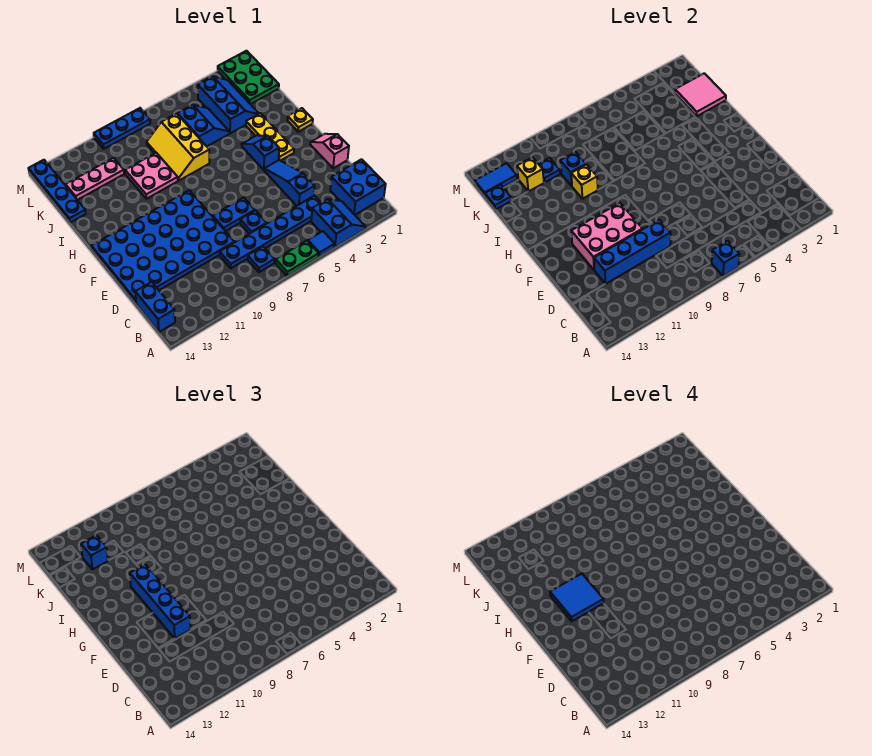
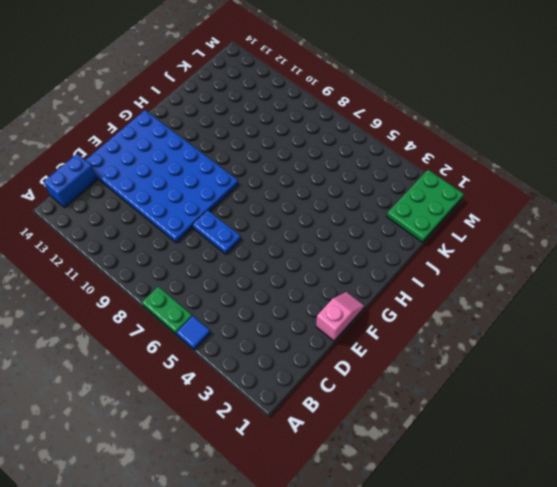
none -> blue 2x2 slope [311,199,366,247]
none -> blue 2x2 brick [330,159,386,215]
none -> blue 1x1 plate [248,246,274,272]
none -> blue 1x6 plate [220,196,321,268]

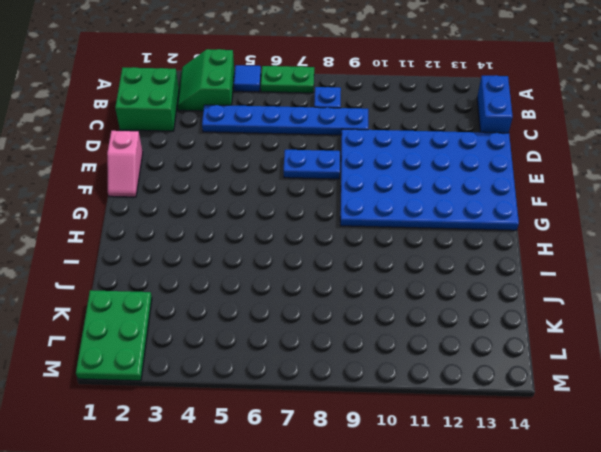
green 2x2 slope [177,49,235,111] -> blue 2x2 slope [311,199,366,247]
green 2x2 brick [115,67,179,131] -> blue 2x2 brick [330,159,386,215]
none -> blue 1x3 slope [264,160,315,206]
none -> blue 1x1 plate [240,211,267,234]
none -> yellow 1x3 plate [246,113,294,161]
none -> blue 1x2 slope [242,135,279,170]

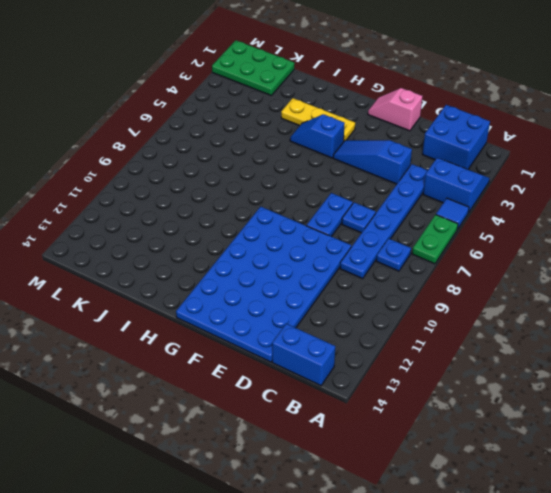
none -> yellow 1x1 plate [287,108,313,132]
none -> yellow 2x3 slope [147,114,209,181]
none -> pink 2x2 plate [125,153,178,199]
none -> blue 2x3 slope [198,76,259,133]

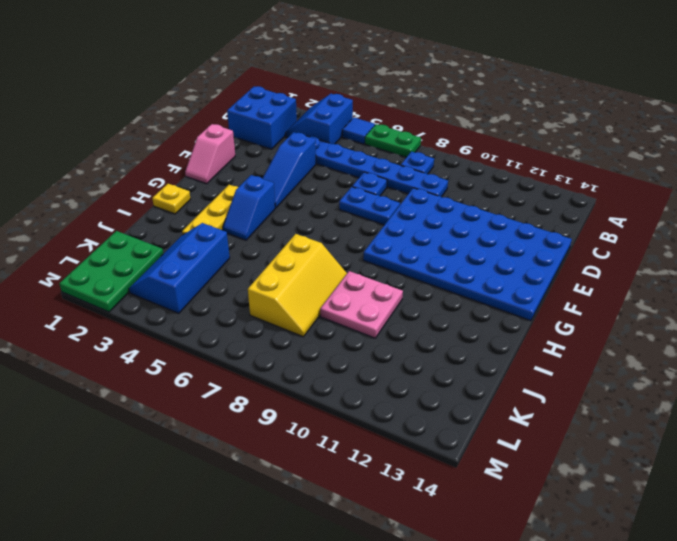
none -> blue 1x2 brick [135,282,175,332]
none -> blue 2x2 slope [178,105,229,146]
none -> blue 1x4 plate [29,160,86,223]
none -> pink 1x3 plate [66,158,124,200]

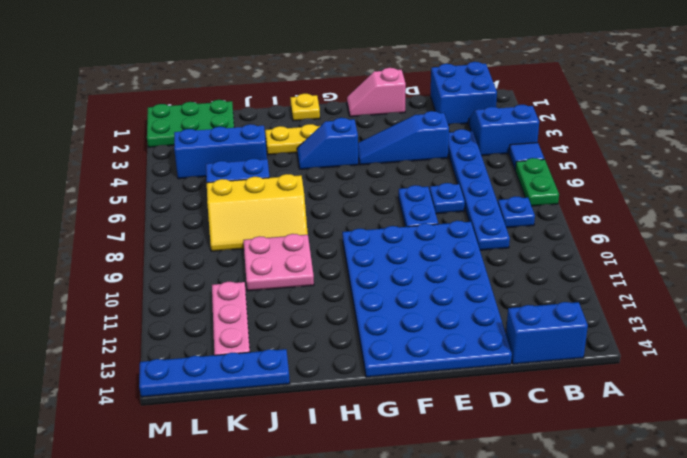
none -> blue 1x3 plate [94,108,150,149]
none -> blue 1x1 brick [712,241,739,276]
none -> blue 1x4 brick [594,220,671,284]
none -> pink 2x3 brick [571,203,642,270]

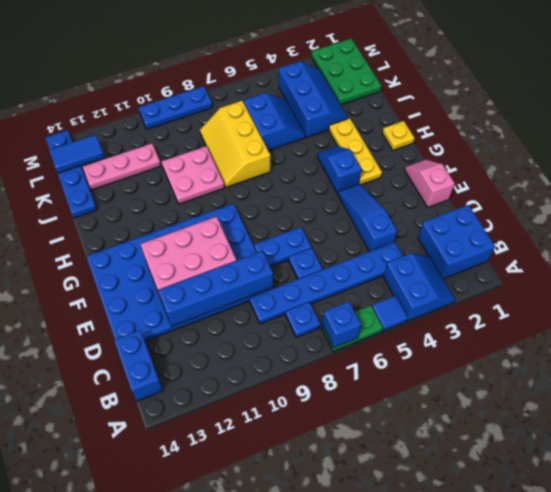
none -> yellow 1x1 brick [571,164,598,199]
none -> pink 2x2 tile [675,73,726,116]
none -> blue 1x1 brick [560,152,586,186]
none -> blue 1x1 plate [539,158,560,182]

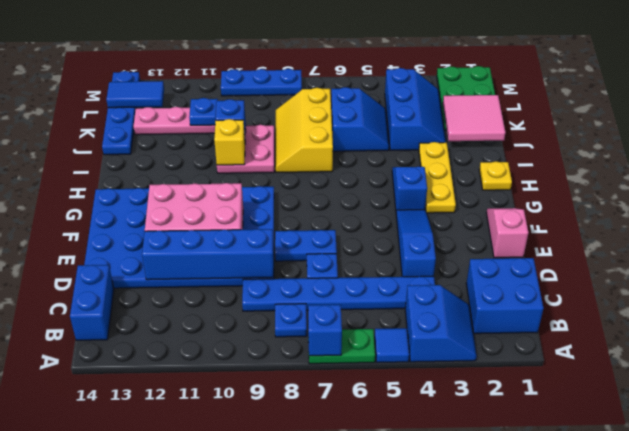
none -> yellow 1x1 brick [517,157,544,191]
none -> blue 1x1 plate [485,185,511,210]
none -> blue 1x4 brick [130,564,190,638]
none -> blue 1x1 brick [81,535,108,569]

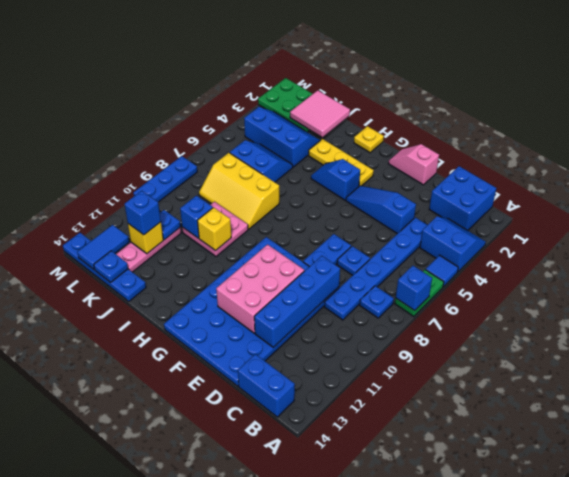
none -> blue 1x4 brick [130,564,190,638]
none -> blue 2x2 tile [550,574,604,621]

